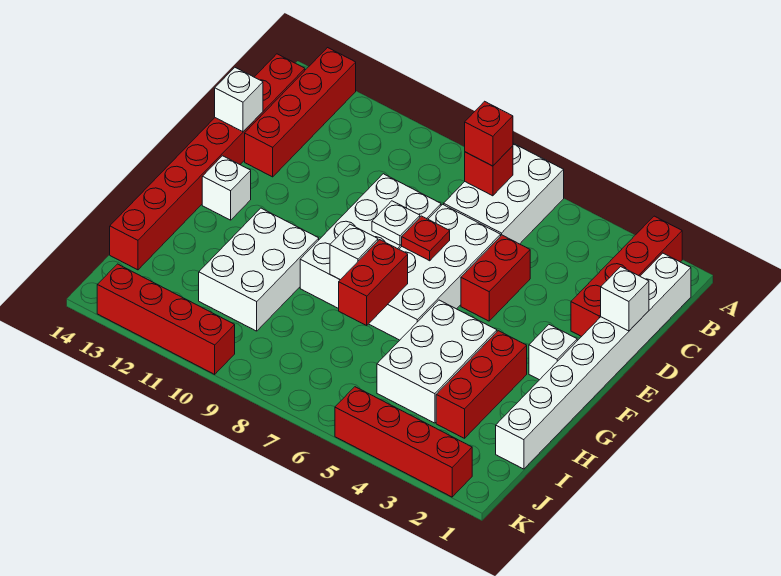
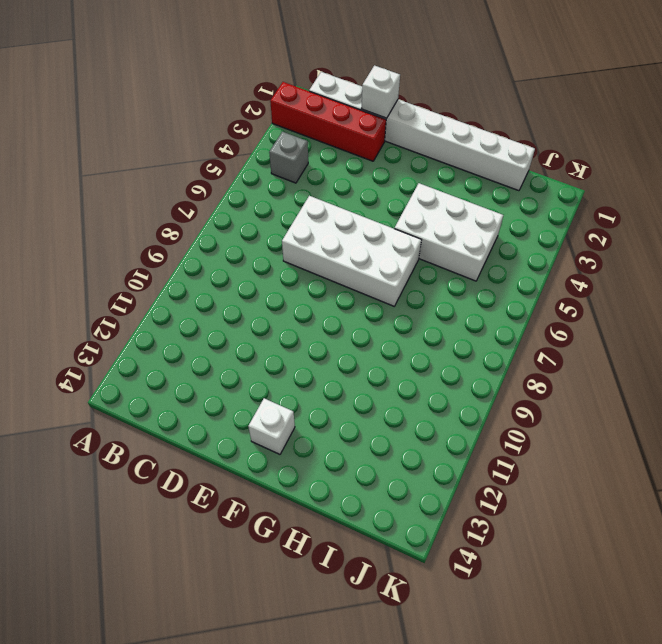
grey 1x1 brick [269,132,308,183] -> none
none -> white 2x3 brick [444,143,564,244]
none -> red 1x4 brick [245,48,356,177]
none -> red 1x8 brick [110,54,305,270]

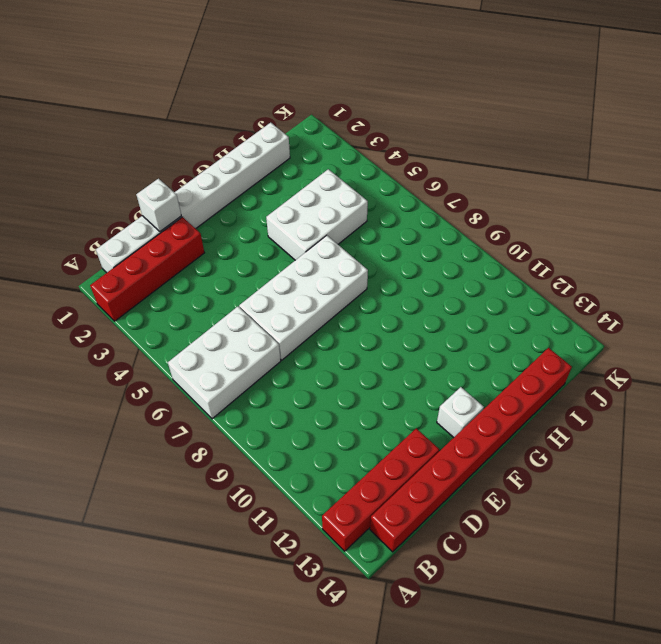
none -> red 1x2 brick [461,235,530,321]
none -> white 2x4 brick [300,174,441,309]
none -> white 1x1 brick [529,325,577,380]

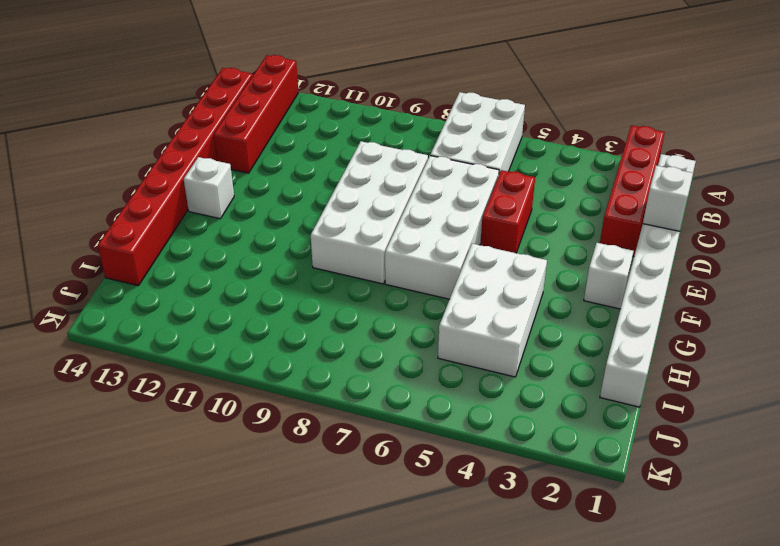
none -> red 1x3 brick [436,331,527,438]
none -> white 2x3 brick [199,208,319,331]
none -> red 1x4 brick [335,387,472,497]

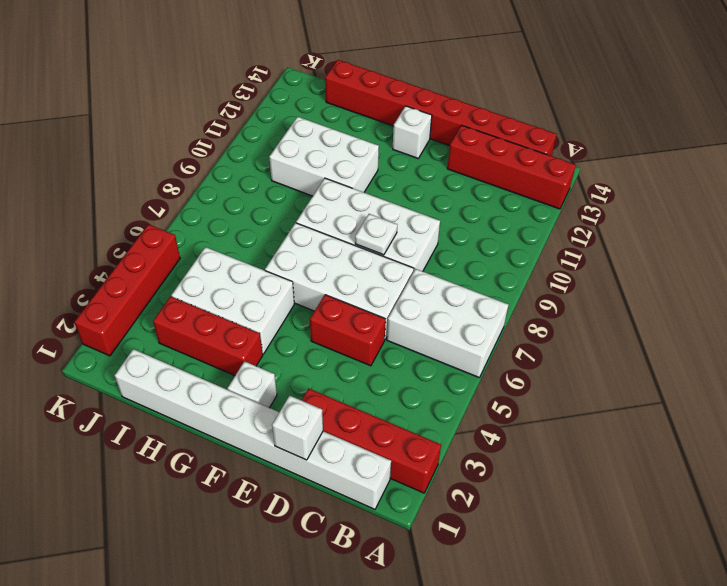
none -> red 1x4 brick [97,264,235,374]
none -> red 1x1 brick [465,146,513,196]
none -> white 1x1 brick [215,68,263,132]

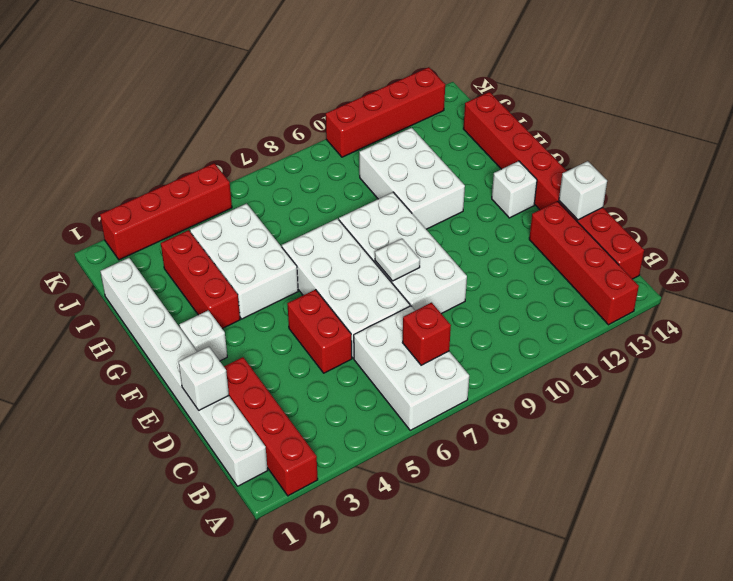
none -> red 1x1 plate [402,216,450,261]
none -> red 1x2 brick [339,240,408,325]
none -> white 1x1 brick [330,224,378,280]

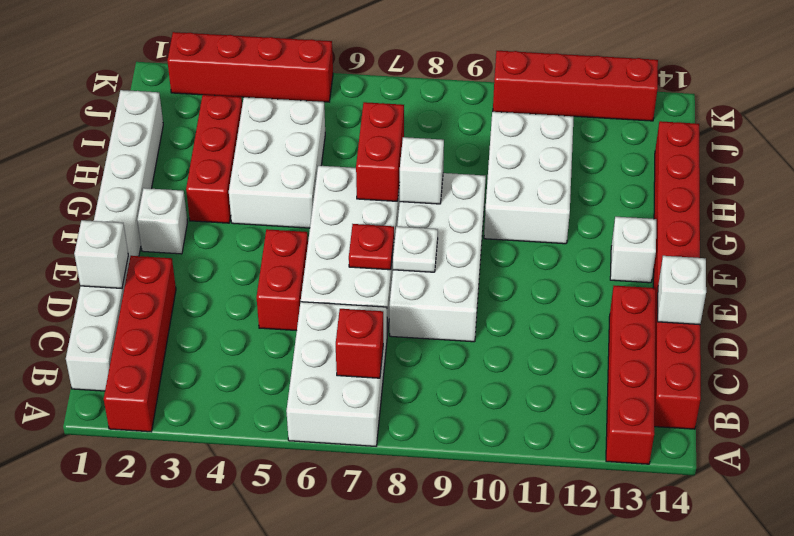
none -> red 1x1 brick [465,101,513,166]

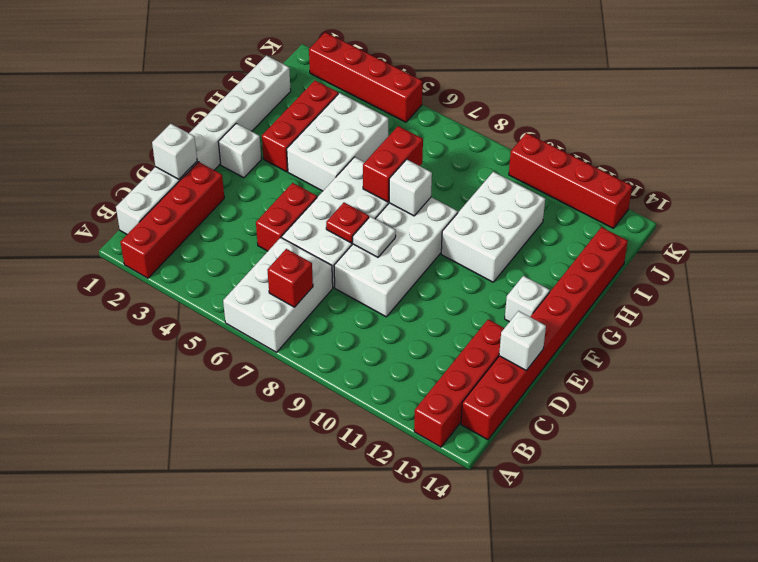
none -> red 1x1 brick [465,101,513,166]

